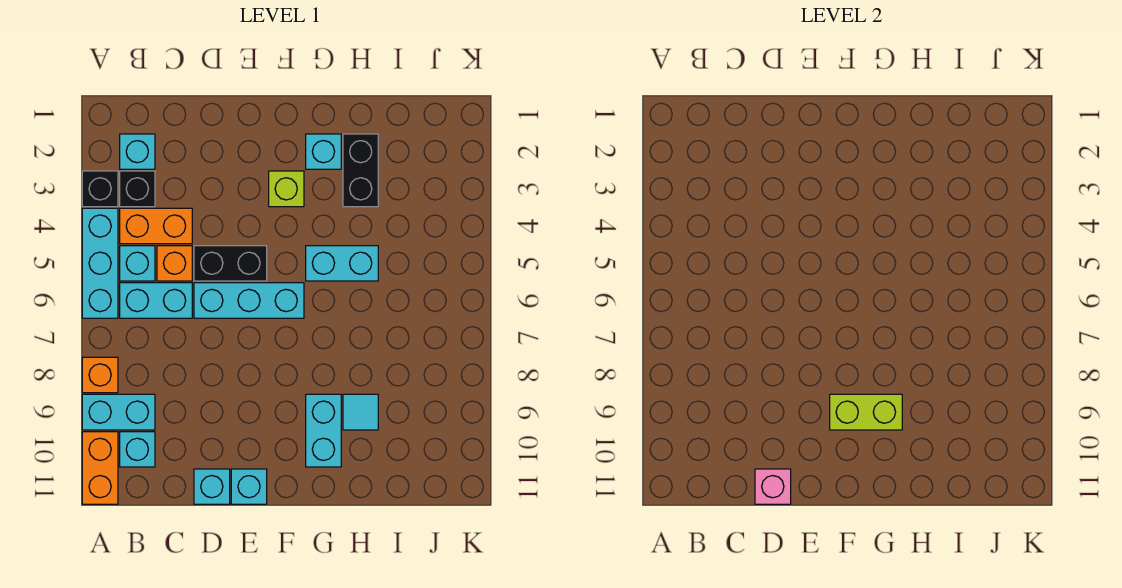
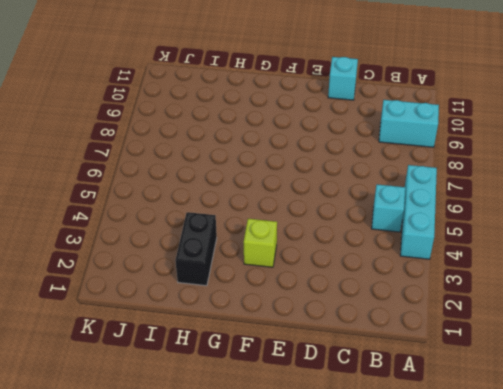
none -> black 1x1 brick [82,171,118,207]
none -> orange 1x1 brick [82,357,118,393]
none -> orange 1x2 brick [82,432,118,504]

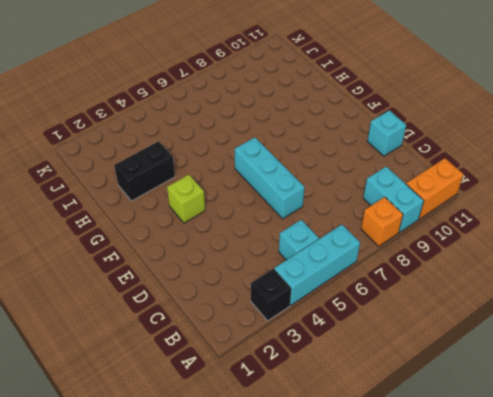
none -> cyan 1x1 brick [120,134,155,169]
none -> black 1x1 brick [120,171,155,207]
none -> orange 1x2 brick [120,208,192,244]

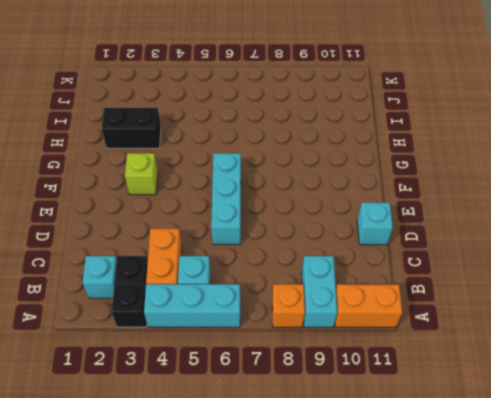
none -> cyan 1x2 brick [120,283,192,318]
none -> cyan 1x1 brick [120,432,155,467]
none -> orange 1x1 brick [157,246,192,281]

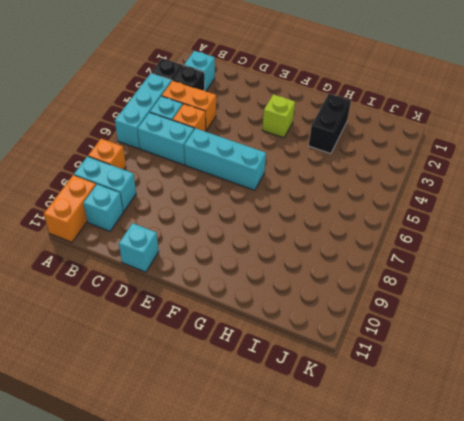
none -> black 1x2 brick [194,246,267,281]
none -> cyan 1x1 brick [231,469,267,504]
none -> cyan 1x1 brick [306,134,341,169]

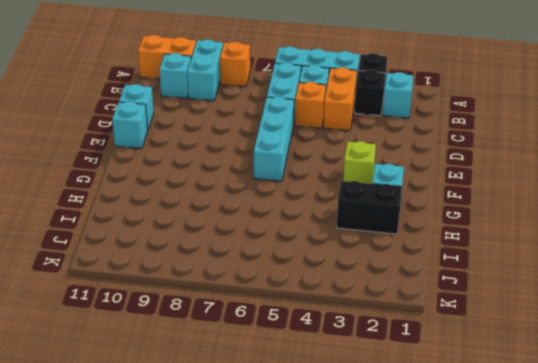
none -> black 1x2 brick [194,246,267,281]
none -> cyan 1x2 brick [306,246,378,281]
none -> cyan 1x2 brick [306,394,341,467]

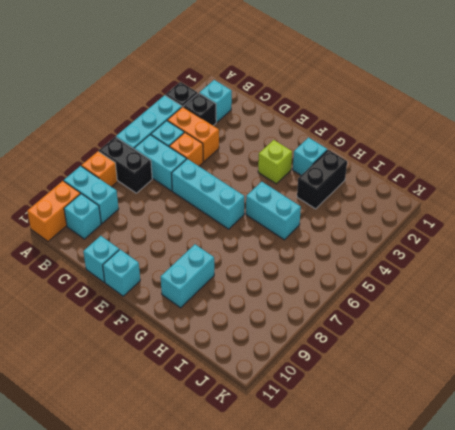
black 1x2 brick [99,137,152,193] -> black 1x2 brick moved to [194,246,267,281]
none -> cyan 1x1 tile [343,394,378,430]
none -> pink 1x1 brick [755,469,791,504]
none -> lime 1x2 brick [830,394,902,430]

